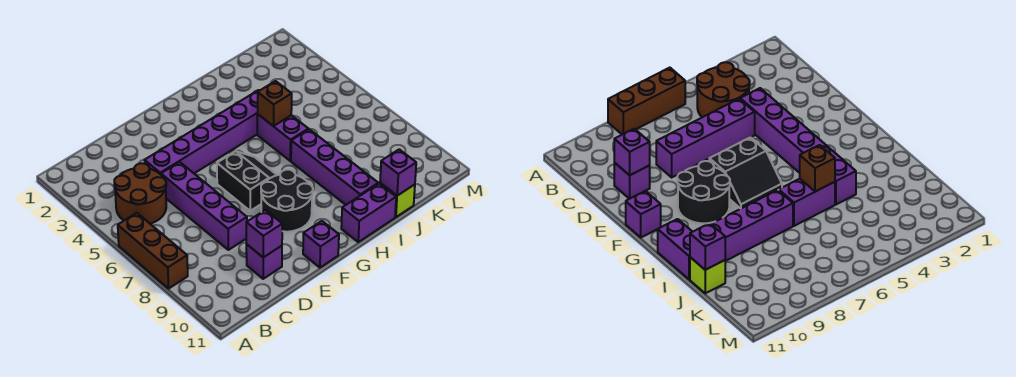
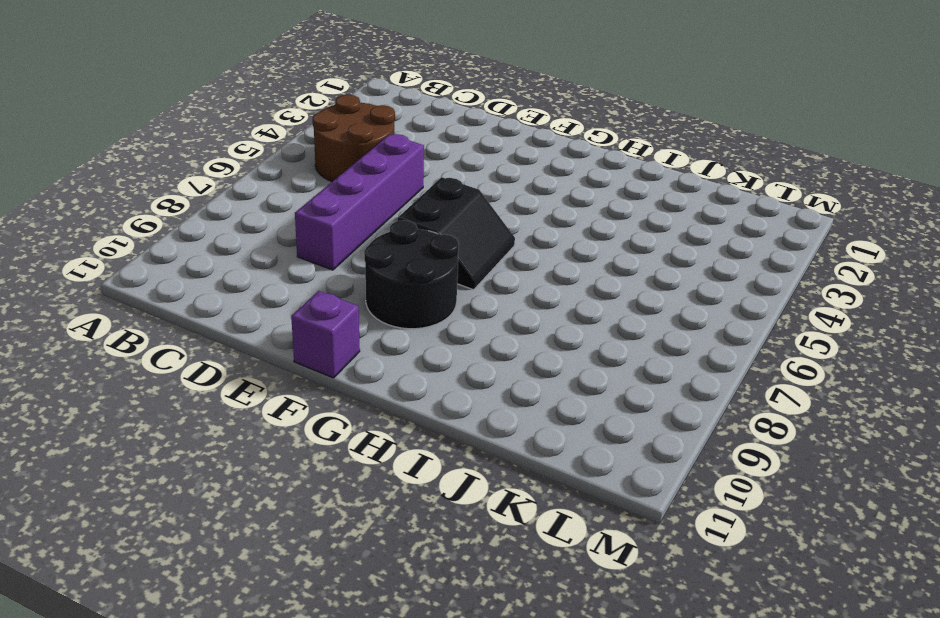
none -> brown 1x3 brick [118,213,188,288]
none -> purple 1x6 brick [145,90,259,175]
none -> purple 1x1 brick [246,244,282,279]

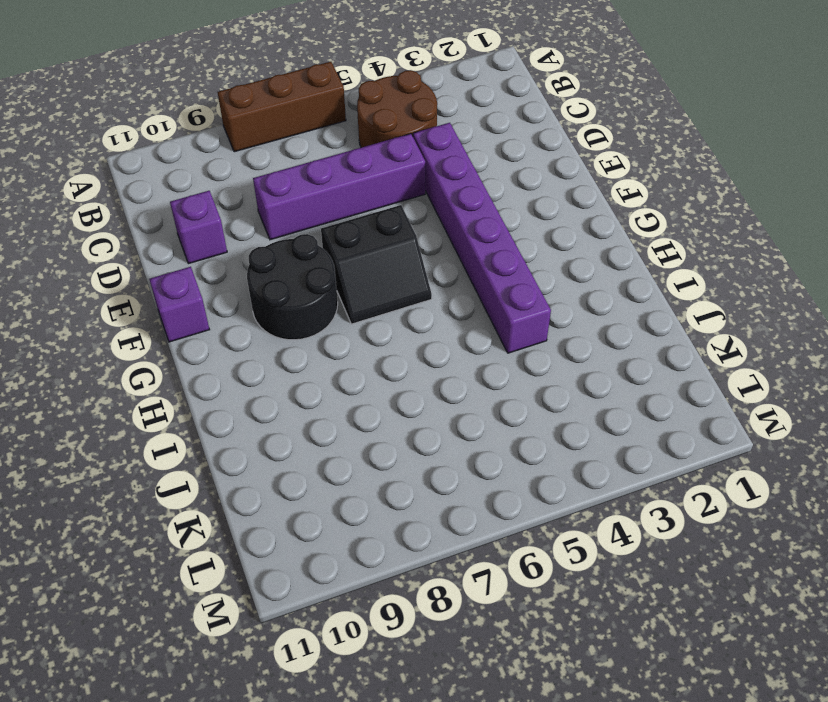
none -> purple 1x2 brick [341,184,396,242]
none -> purple 1x2 brick [257,114,308,161]
none -> purple 1x4 brick [291,129,378,205]

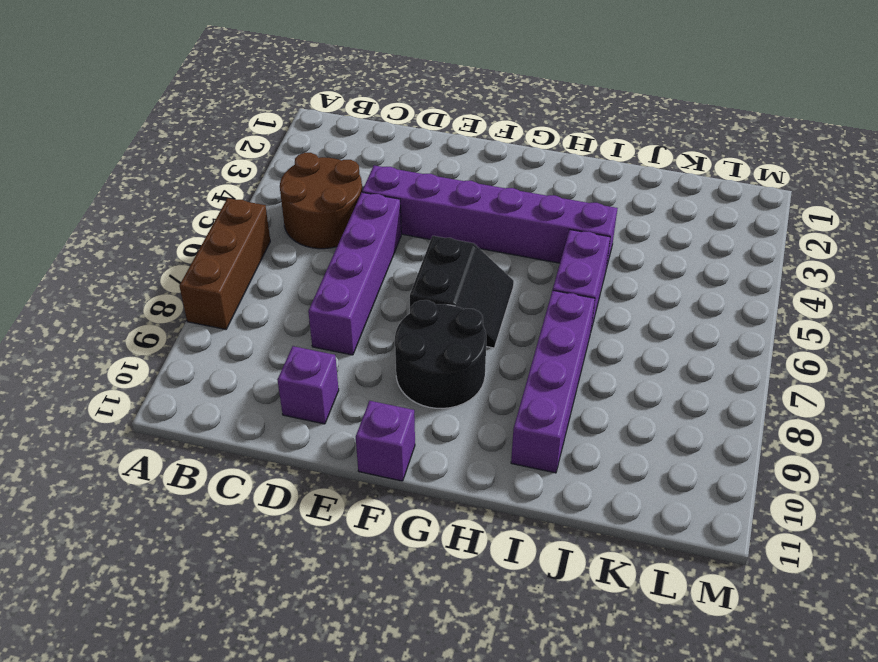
none -> purple 1x2 brick [341,184,396,242]
none -> lime 1x1 brick [380,183,415,217]
none -> purple 1x1 brick [246,210,282,257]

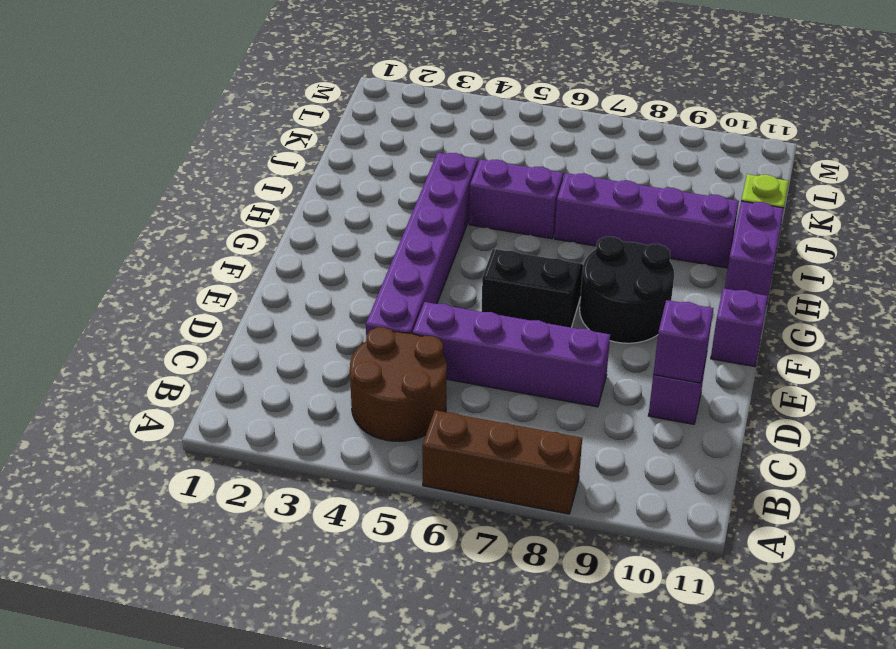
none -> brown 1x1 brick [257,81,292,126]
none -> purple 1x1 brick [380,149,416,196]

